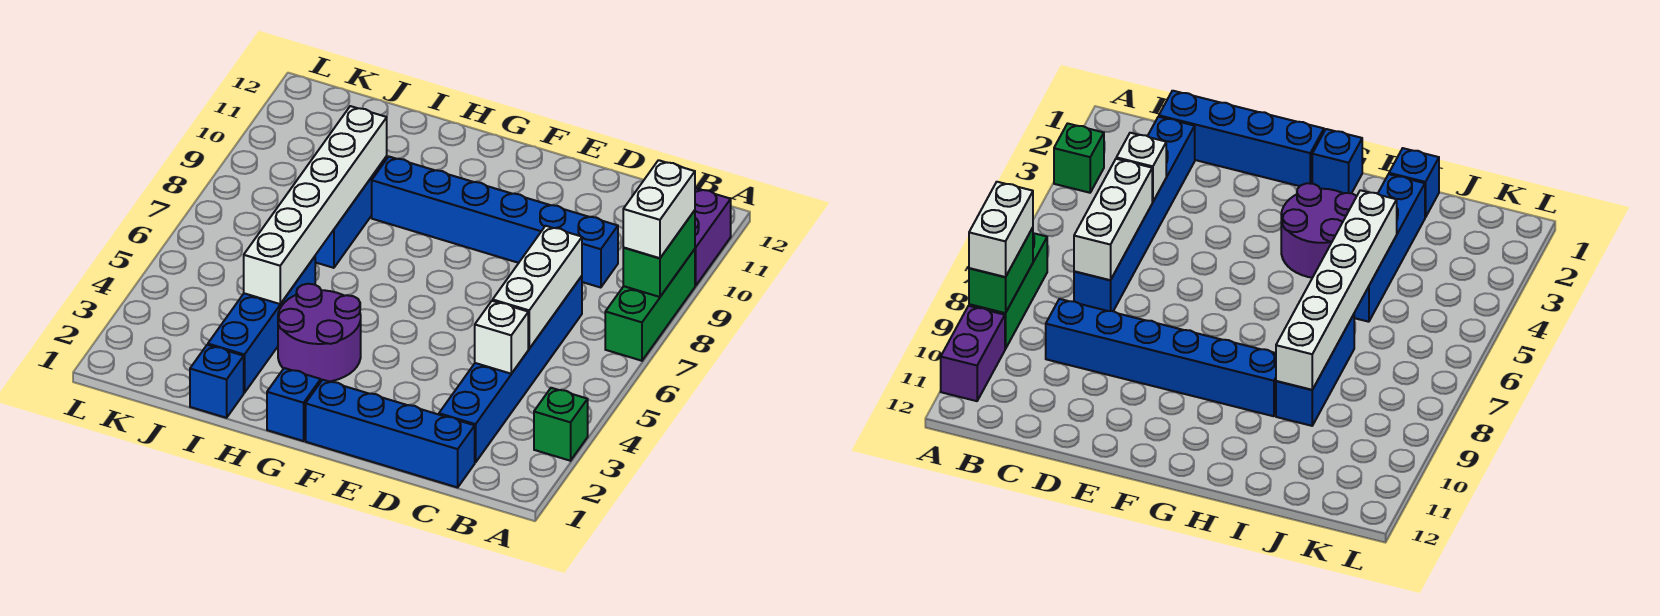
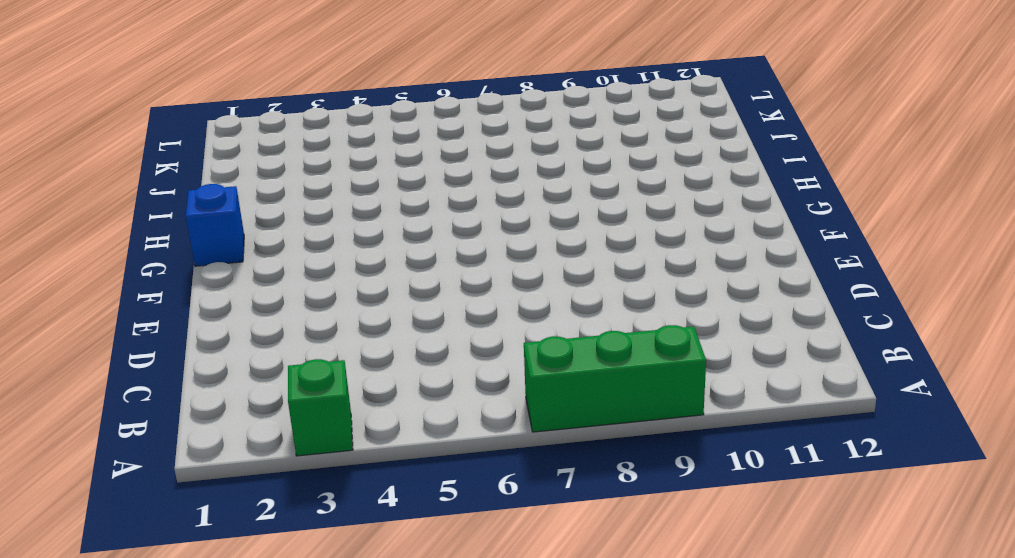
none -> purple 1x2 brick [695,188,731,286]
none -> blue 1x4 brick [306,380,475,487]
none -> blue 1x6 brick [439,276,582,462]

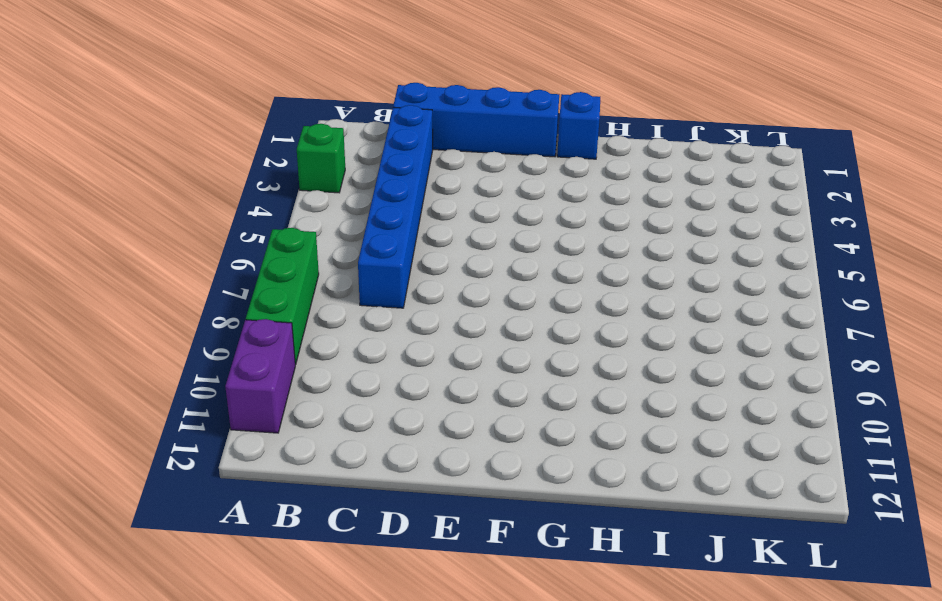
none -> blue 1x6 brick [372,157,618,288]
none -> purple 2x2 round brick [278,284,361,382]
none -> blue 1x1 brick [190,345,244,418]

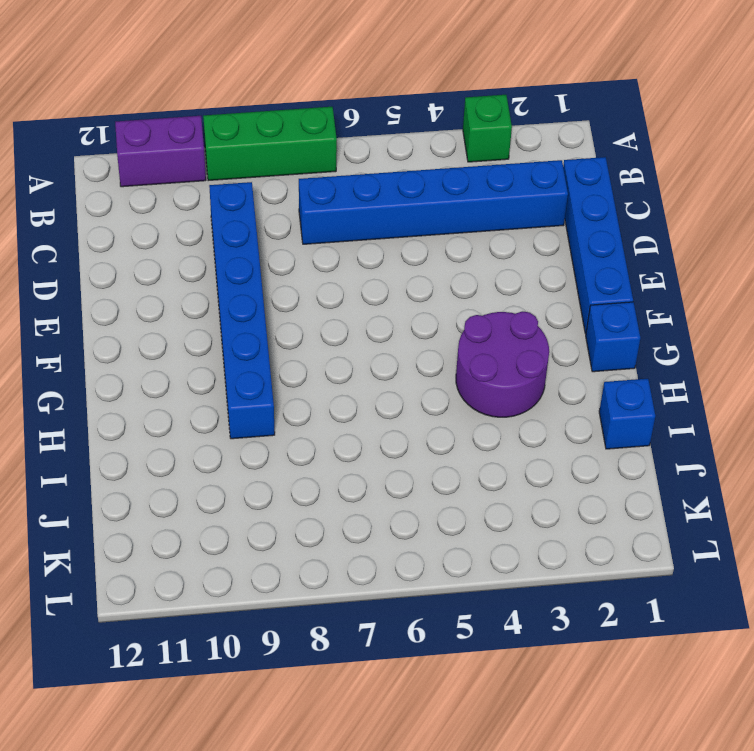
none -> blue 1x4 brick [208,257,315,393]
none -> blue 1x3 brick [315,156,387,268]
none -> green 1x2 brick [623,210,695,297]

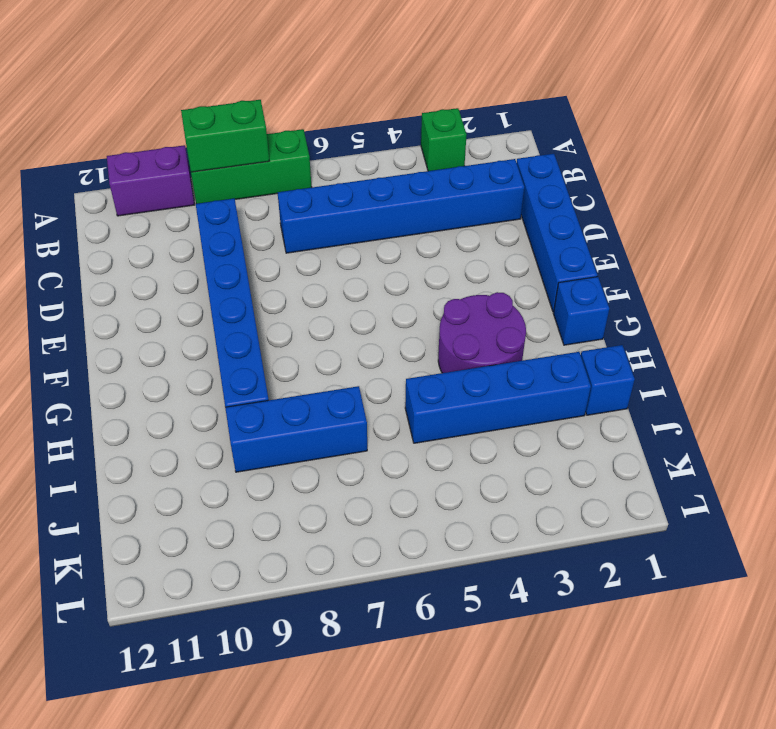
none -> white 1x1 brick [475,301,528,374]
none -> white 1x3 brick [493,226,582,349]
none -> white 1x6 brick [244,106,387,304]

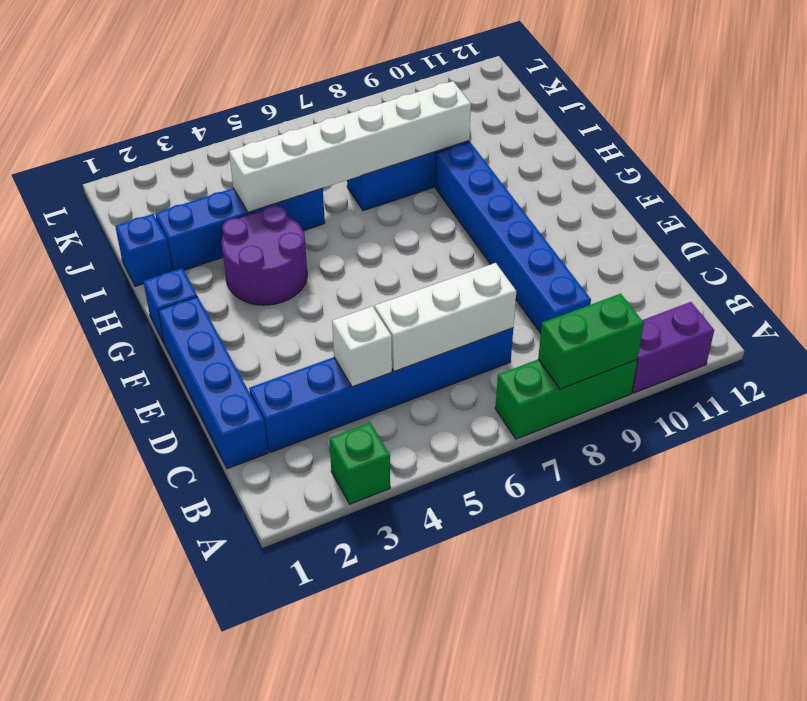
none -> white 1x2 brick [623,160,695,258]

